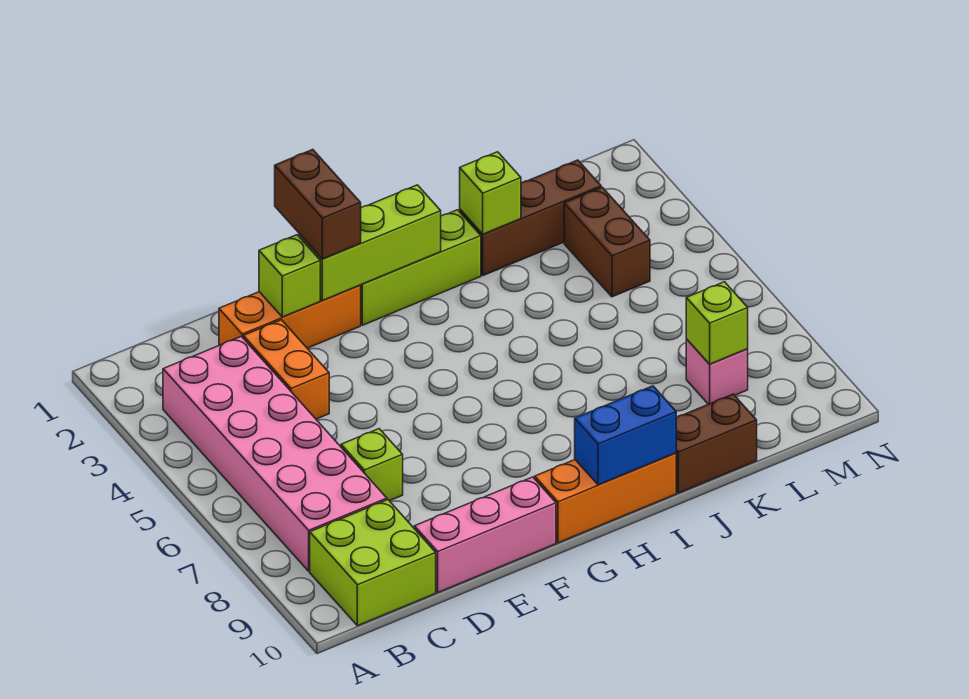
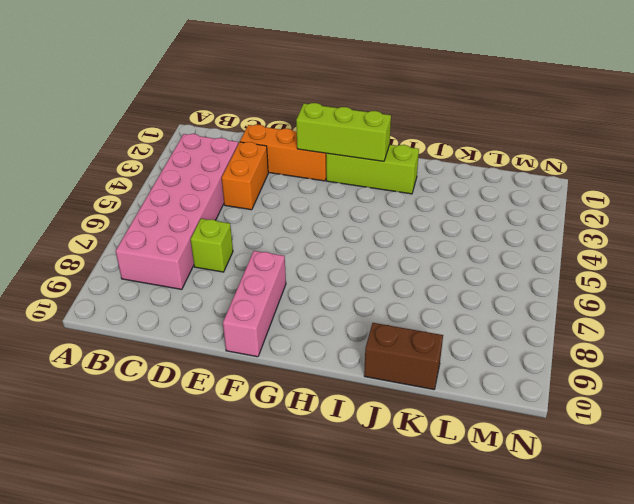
pink 1x3 brick [223,251,286,357] -> pink 1x3 brick turned to [414,477,556,592]
none -> lime 2x2 brick [310,500,436,626]
none -> orange 1x3 brick [535,453,676,543]
none -> brown 1x3 brick [460,160,601,275]

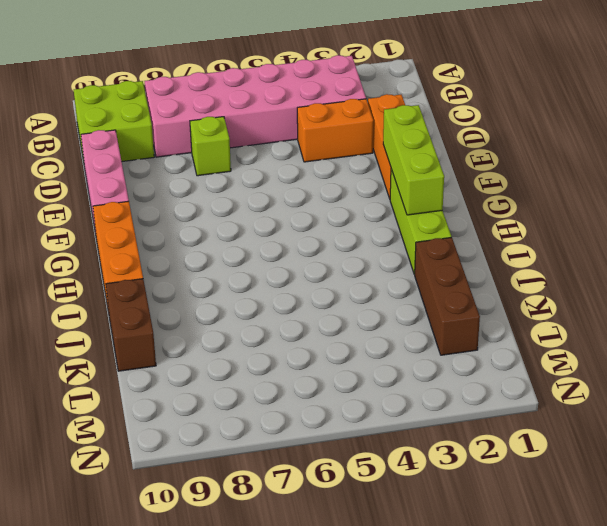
none -> brown 1x2 brick [564,187,650,297]
none -> pink 1x1 brick [686,339,748,404]
none -> lime 1x1 brick [259,235,320,317]

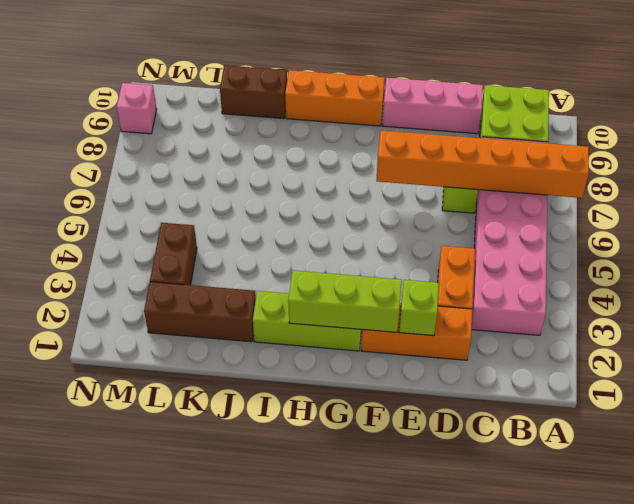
orange 1x6 brick [376,130,589,198] -> none
pink 1x1 brick [117,83,157,134] -> pink 1x1 brick moved to [686,339,748,404]
none -> blue 1x2 brick [575,386,676,485]
none -> lime 1x1 brick [460,152,521,234]
none -> lime 1x1 brick [686,282,748,364]

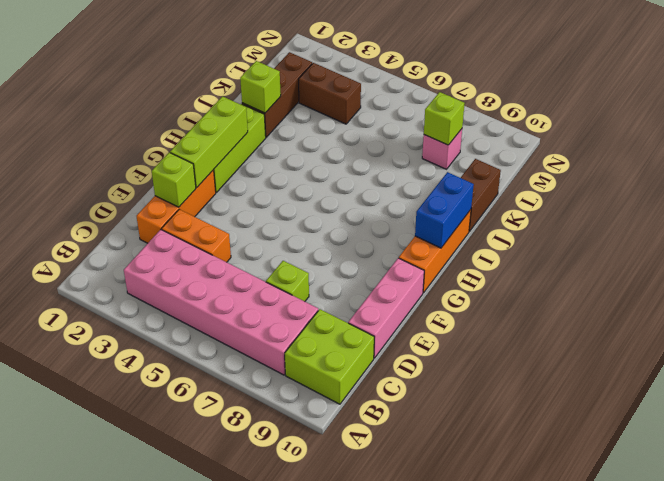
none -> brown 1x2 brick [275,150,361,259]

